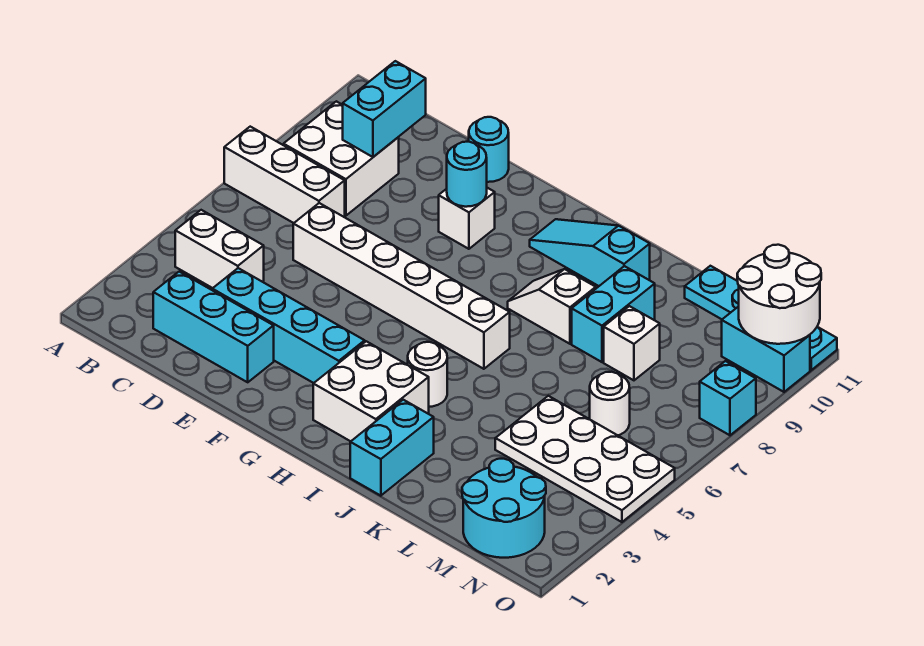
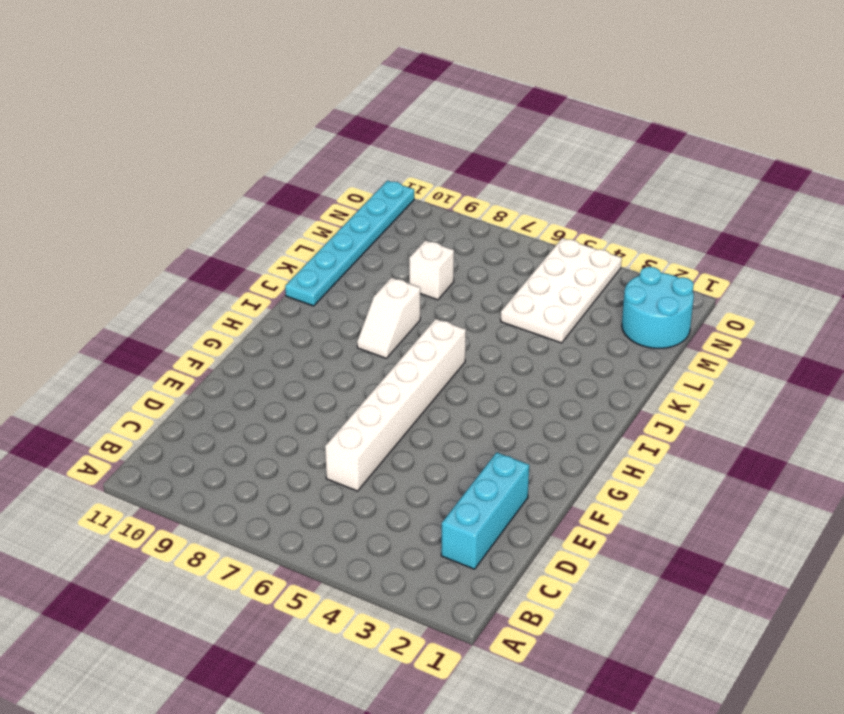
cyan 1x6 plate [285,181,414,306] -> cyan 1x4 plate [685,266,837,370]
none -> white 1x3 brick [224,127,345,223]
none -> white 1x2 brick [175,210,264,288]
none -> white 2x2 brick [283,101,399,216]

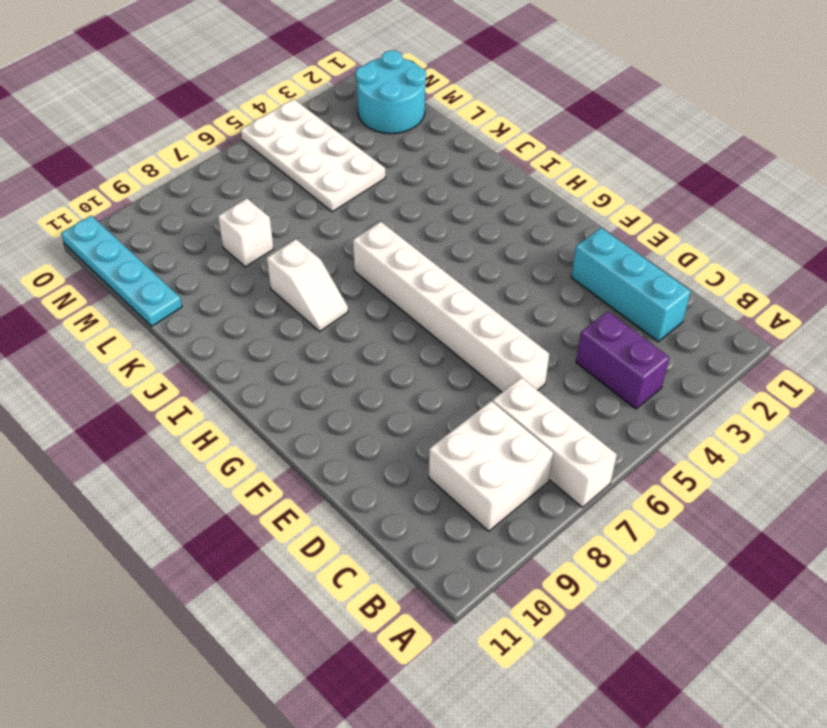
purple 1x2 brick [576,311,669,409] -> white 1x2 brick [175,210,264,288]
none -> cyan 1x4 brick [212,268,365,383]
none -> cyan 1x1 round brick [469,117,509,182]
none -> white 1x1 brick [439,188,495,249]

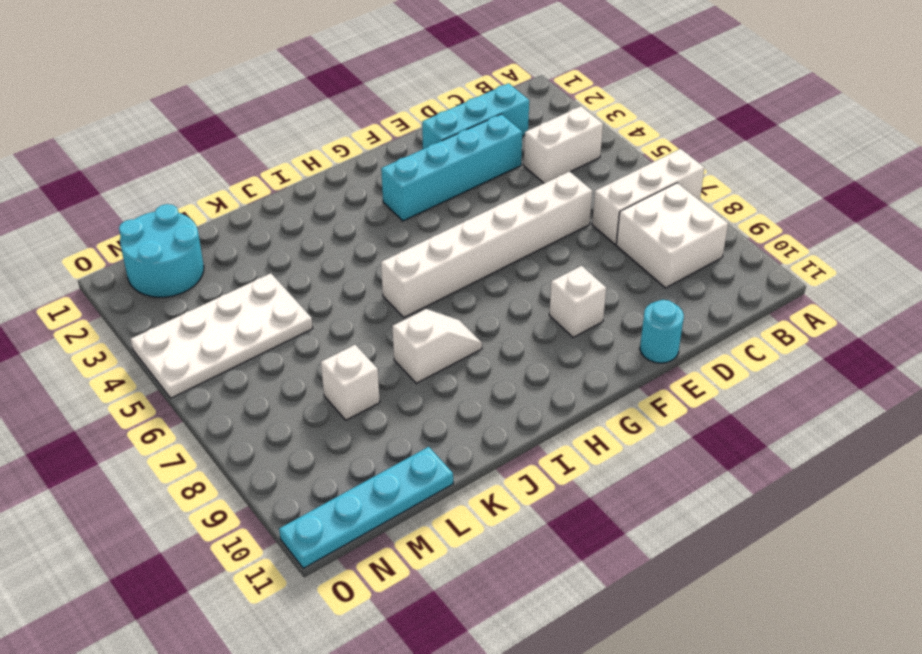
none -> white 2x2 brick [313,341,429,441]
none -> cyan 1x3 slope [530,219,650,286]
none -> white 1x1 round brick [408,342,447,407]

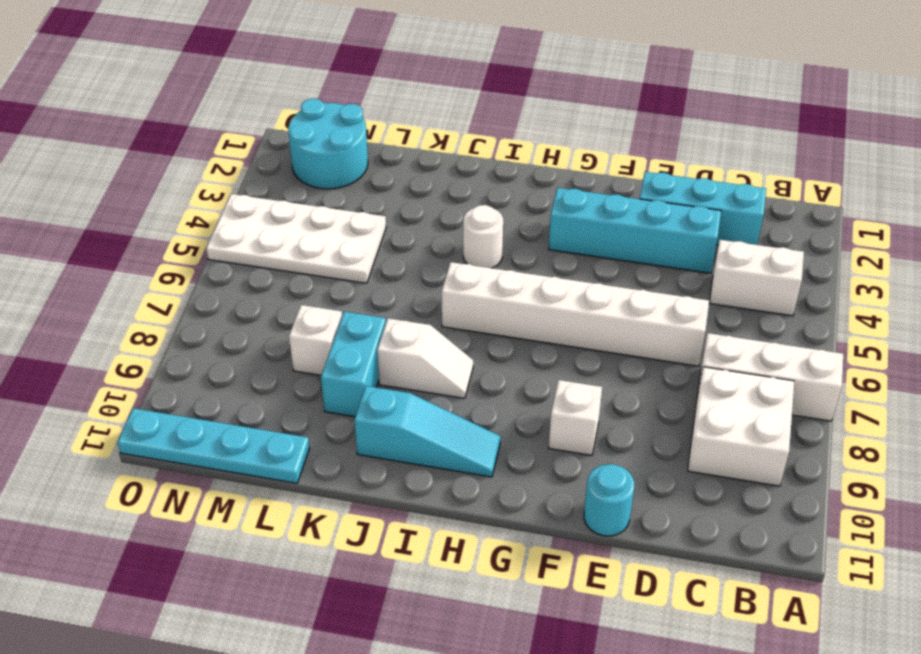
none -> white 2x2 brick [313,341,429,441]
none -> cyan 1x2 brick [350,400,434,496]
none -> white 1x1 round brick [590,372,630,435]

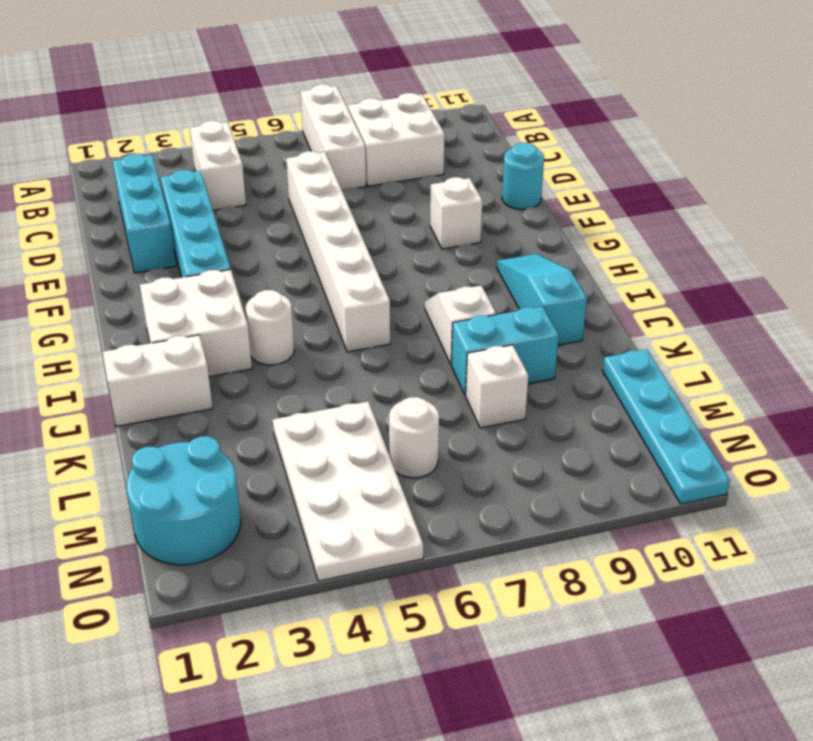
white 1x2 brick [102,335,213,427] -> cyan 1x2 brick [350,400,434,496]
none -> cyan 1x2 brick [722,306,810,392]
none -> cyan 1x1 brick [700,361,756,435]
none -> cyan 1x2 brick [343,61,426,157]

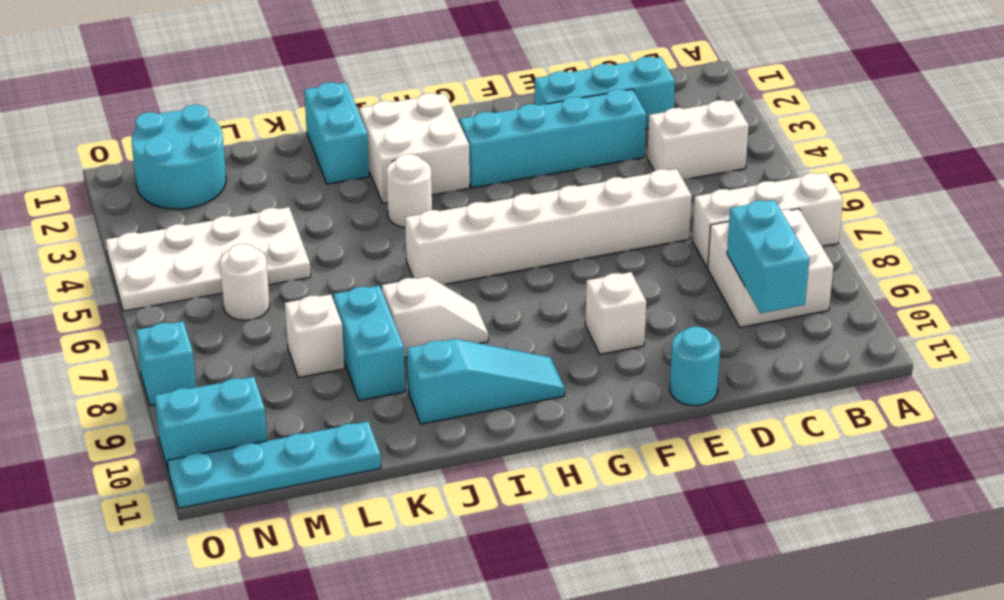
none -> cyan 1x1 round brick [447,142,487,207]
none -> white 2x2 round brick [737,245,821,344]

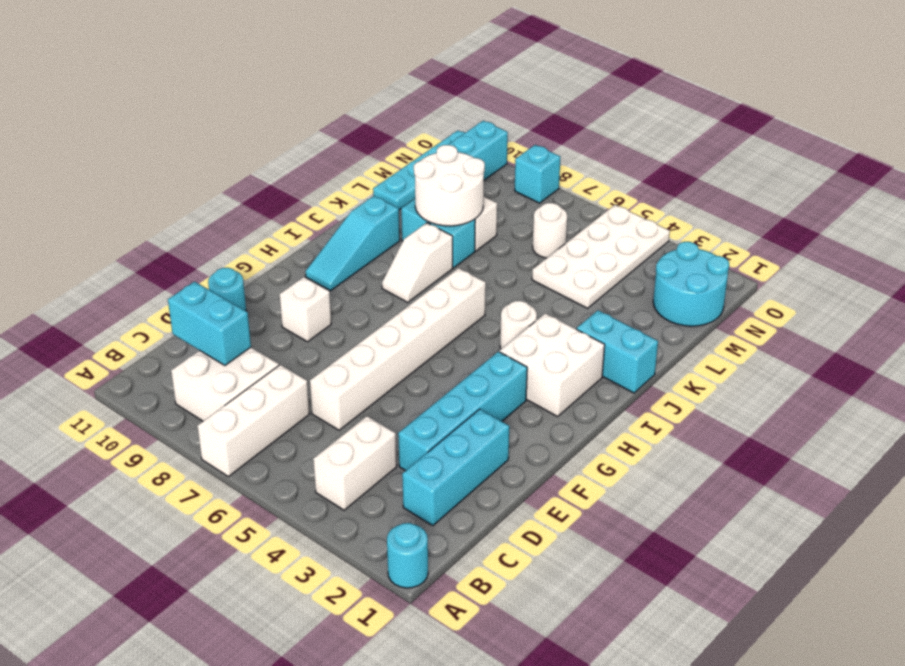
cyan 1x1 round brick [387,523,428,588] -> cyan 1x1 round brick moved to [447,142,487,207]
white 2x2 round brick [414,145,485,226] -> white 2x2 round brick moved to [737,245,821,344]

